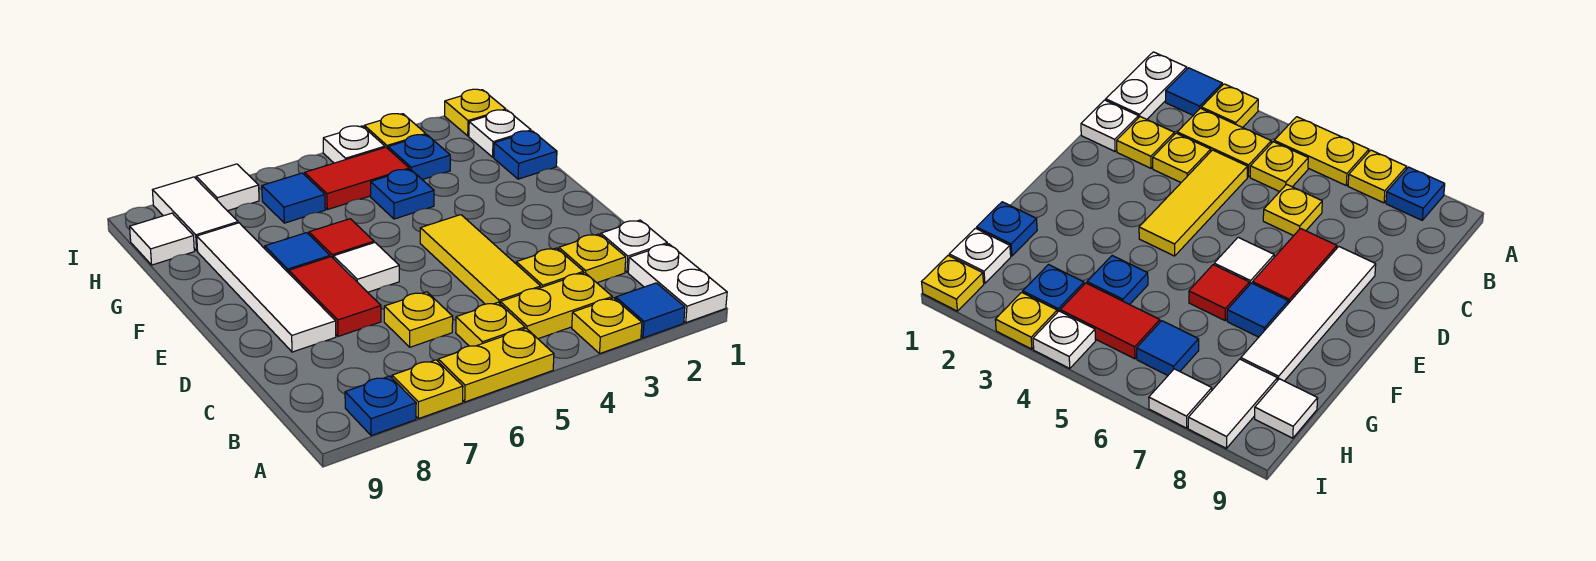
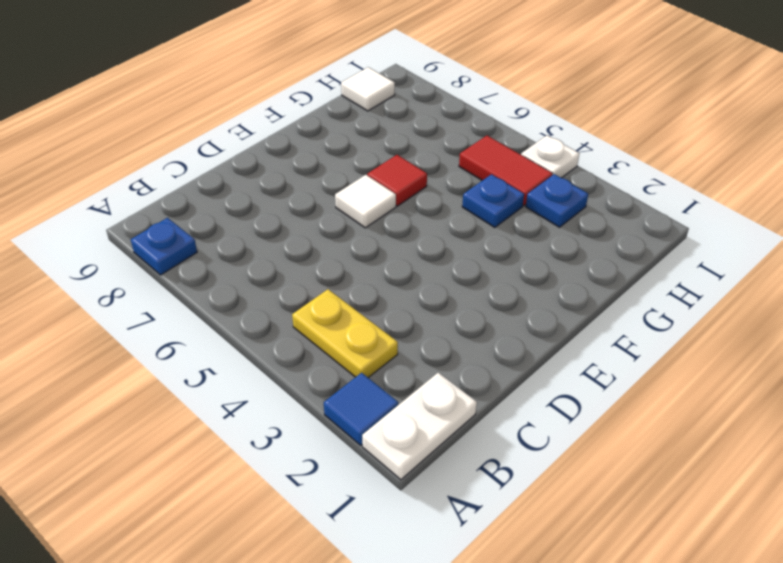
none -> yellow 1x1 plate [572,298,642,353]
none -> yellow 1x2 plate [438,328,554,402]
none -> yellow 1x1 plate [392,360,463,419]
none -> yellow 1x1 plate [456,302,525,346]

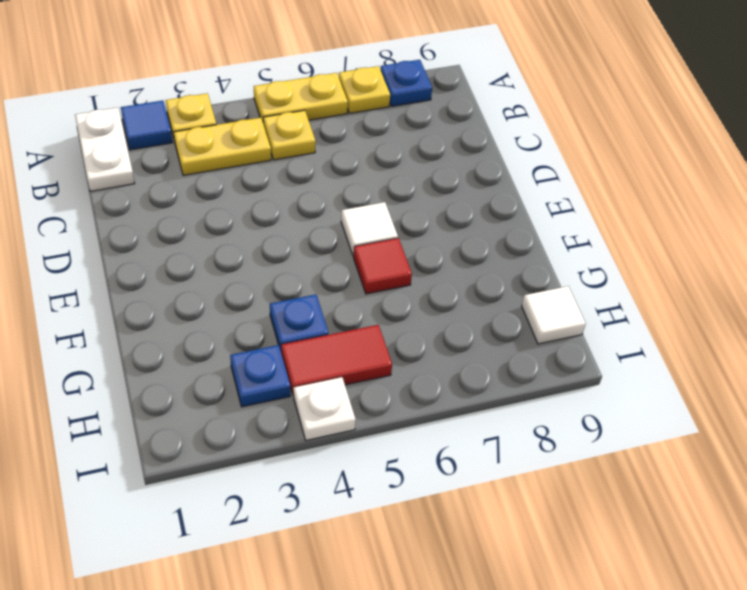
none -> white 1x1 plate [601,220,667,272]
none -> yellow 1x1 plate [559,234,626,283]
none -> yellow 1x1 plate [516,248,584,287]
none -> yellow 1x3 tile [420,215,541,304]

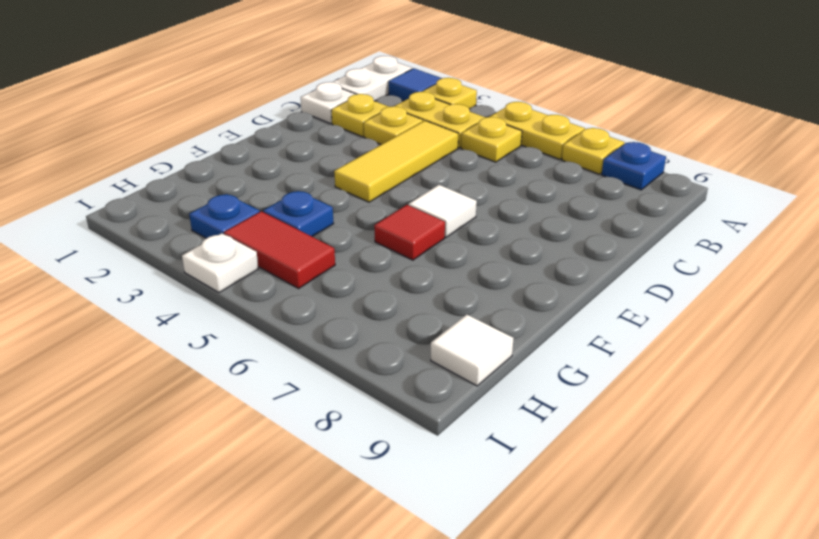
none -> yellow 1x1 plate [384,292,453,347]
none -> red 1x2 tile [289,257,381,336]
none -> white 1x4 tile [197,223,336,352]
none -> blue 1x1 tile [265,233,330,273]

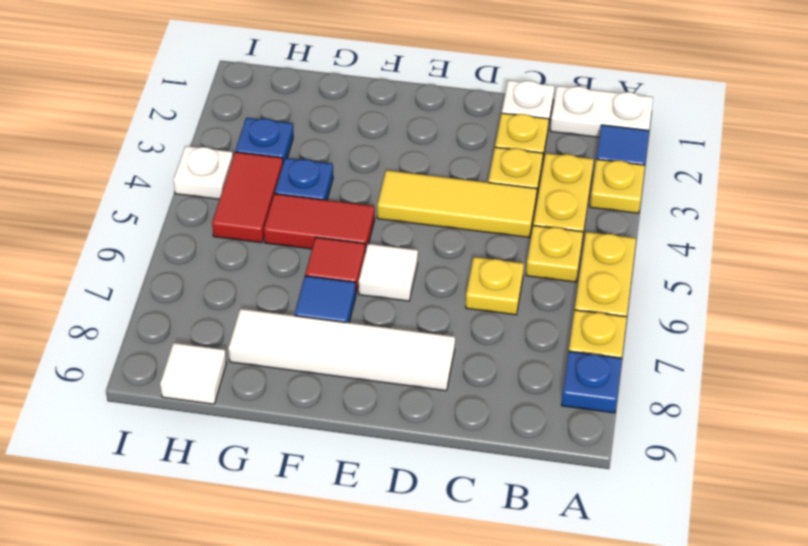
red 1x2 tile [264,194,375,253] -> red 1x2 tile moved to [289,257,381,336]
none -> blue 1x1 plate [494,131,557,179]
none -> white 1x1 plate [469,110,531,157]
none -> blue 1x1 tile [262,173,325,223]
none -> white 1x2 tile [153,177,238,251]

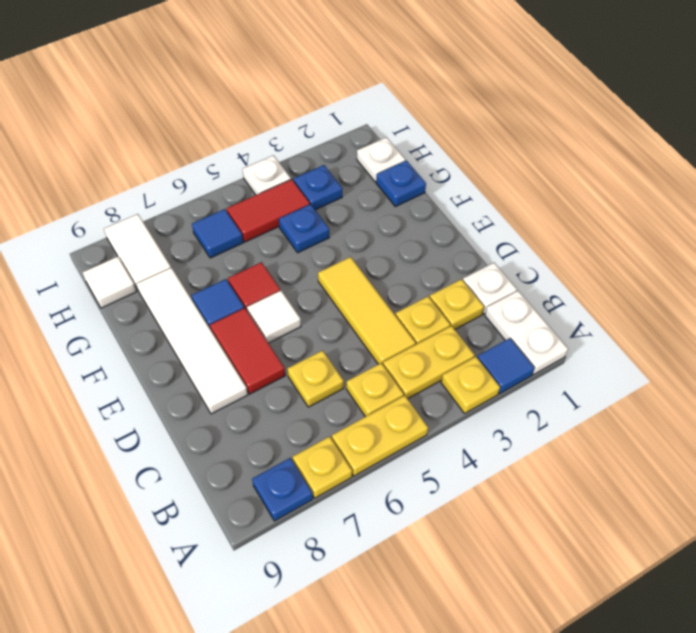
none -> yellow 1x1 plate [445,89,506,136]
none -> yellow 1x1 plate [364,114,426,148]
none -> white 1x1 tile [196,164,259,211]

